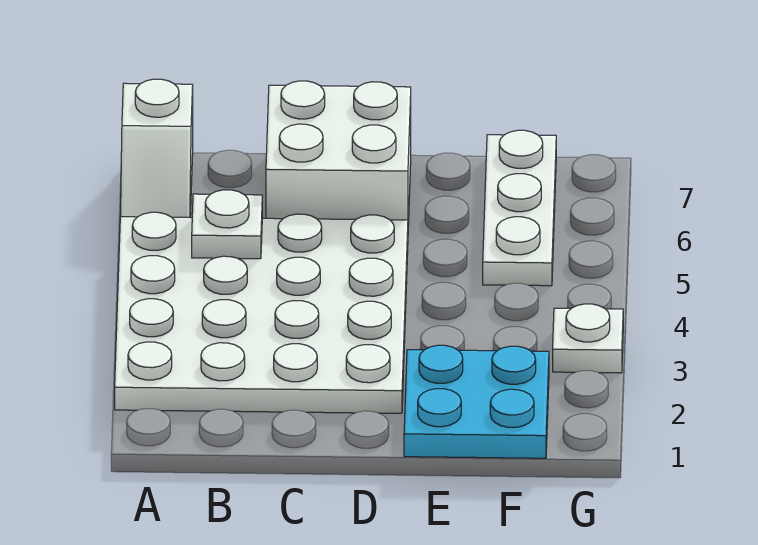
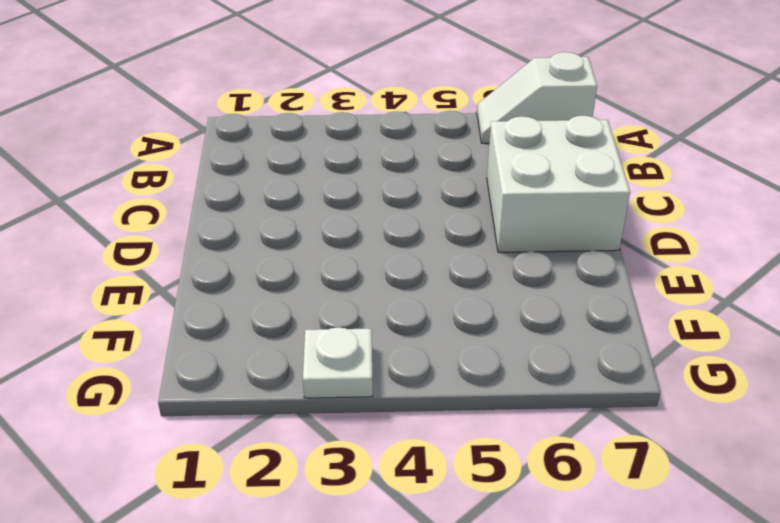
none -> white 4x4 plate [115,212,408,413]
none -> cyan 2x2 plate [404,345,549,458]

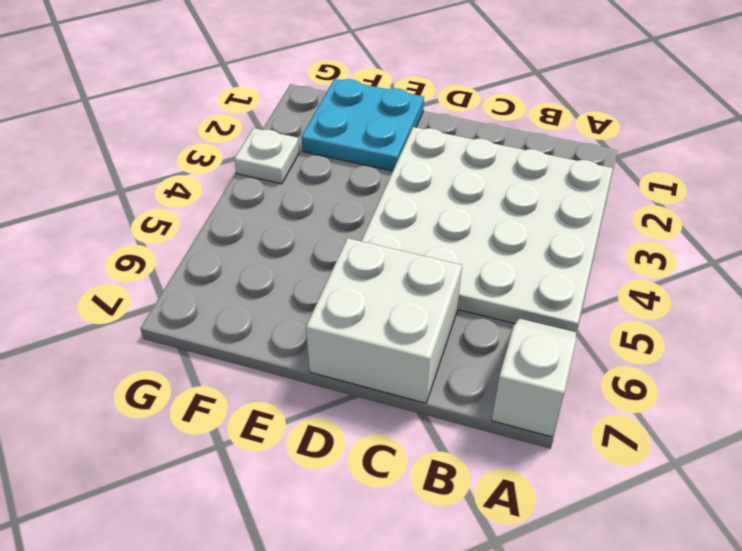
none -> white 1x3 plate [483,130,556,286]
none -> white 1x1 plate [192,190,262,259]

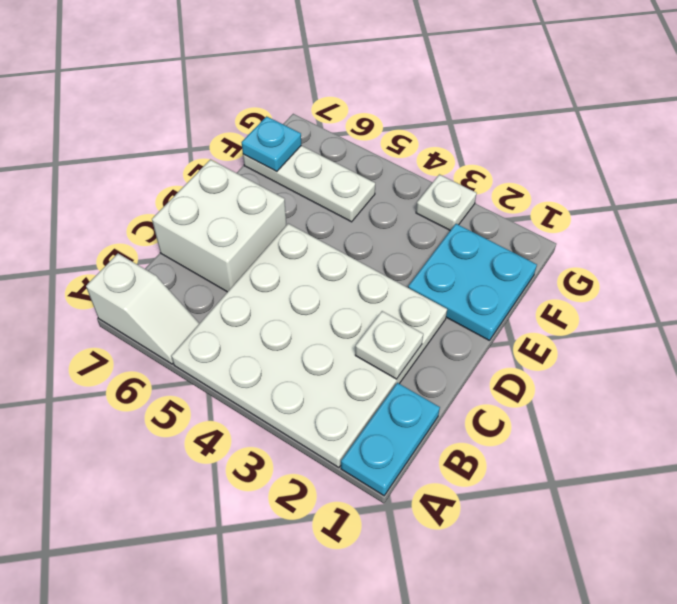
cyan 1x2 plate [341,383,440,495] -> none
white 1x1 plate [355,311,423,379] -> white 1x1 plate moved to [192,190,262,259]
cyan 1x1 plate [241,116,301,172] -> none

